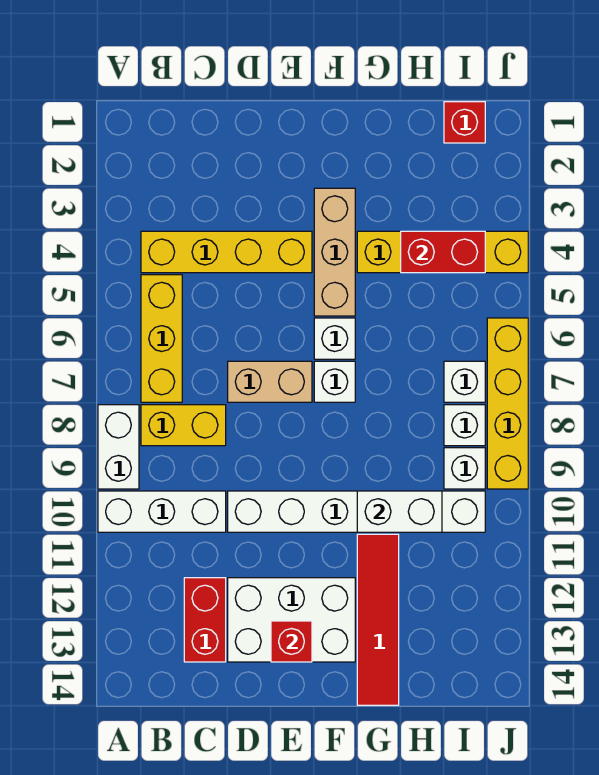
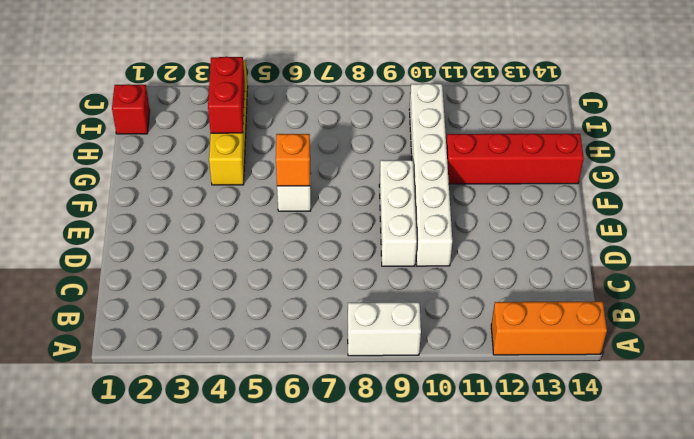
orange 1x3 brick [491,301,607,355] -> none
white 1x3 brick [379,160,417,266] -> white 1x3 brick moved to [98,491,226,532]
orange 1x1 brick [276,134,310,186] -> none
red 1x4 brick [446,134,584,184] -> red 1x4 tile [357,534,399,705]
none -> yellow 1x4 brick [141,231,312,273]
none -> yellow 1x3 brick [141,275,182,402]
none -> yellow 1x2 brick [141,405,226,446]

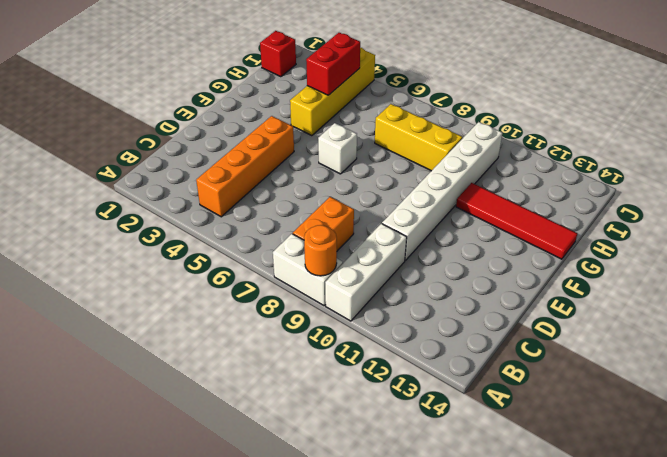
orange 1x1 round brick [304,225,337,276] -> none
orange 1x4 brick [196,116,294,217] -> yellow 1x4 brick [141,231,312,273]
orange 1x2 brick [293,197,354,251] -> yellow 1x2 brick [141,405,226,446]
yellow 1x3 brick [375,104,462,171] -> yellow 1x3 brick moved to [141,275,182,402]
none -> red 1x2 brick [184,578,226,662]
none -> tan 1x2 brick [228,361,312,402]
none -> white 2x3 brick [228,578,355,662]

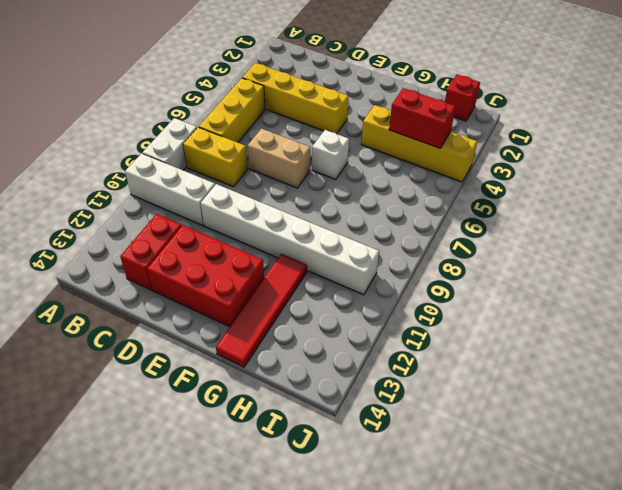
red 2x3 brick [147,225,264,327] -> white 2x3 brick [228,578,355,662]
none -> tan 1x3 brick [314,188,355,316]
none -> white 1x1 brick [314,361,355,402]
none -> white 1x1 brick [444,361,485,402]

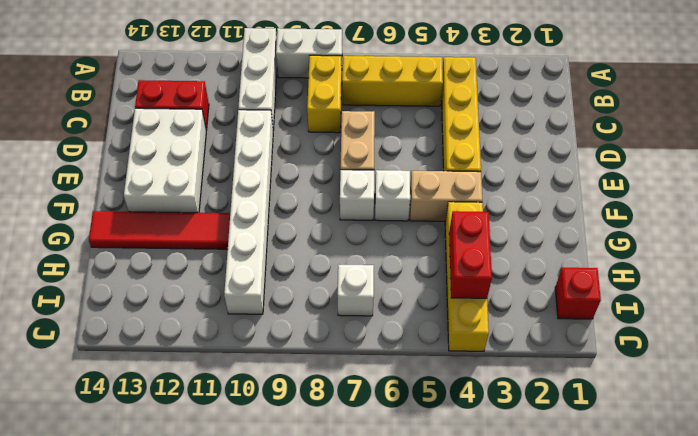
tan 1x2 brick [410,171,482,221] -> tan 1x3 brick [314,188,355,316]
none -> white 1x1 brick [444,405,485,446]
none -> white 1x1 brick [444,448,485,489]
none -> yellow 1x4 brick [487,318,528,489]

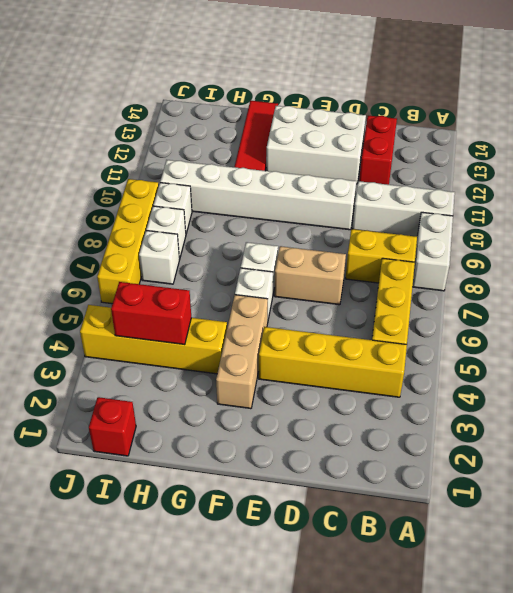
none -> red 1x1 brick [271,621,312,662]
none -> white 1x2 brick [357,491,442,532]

